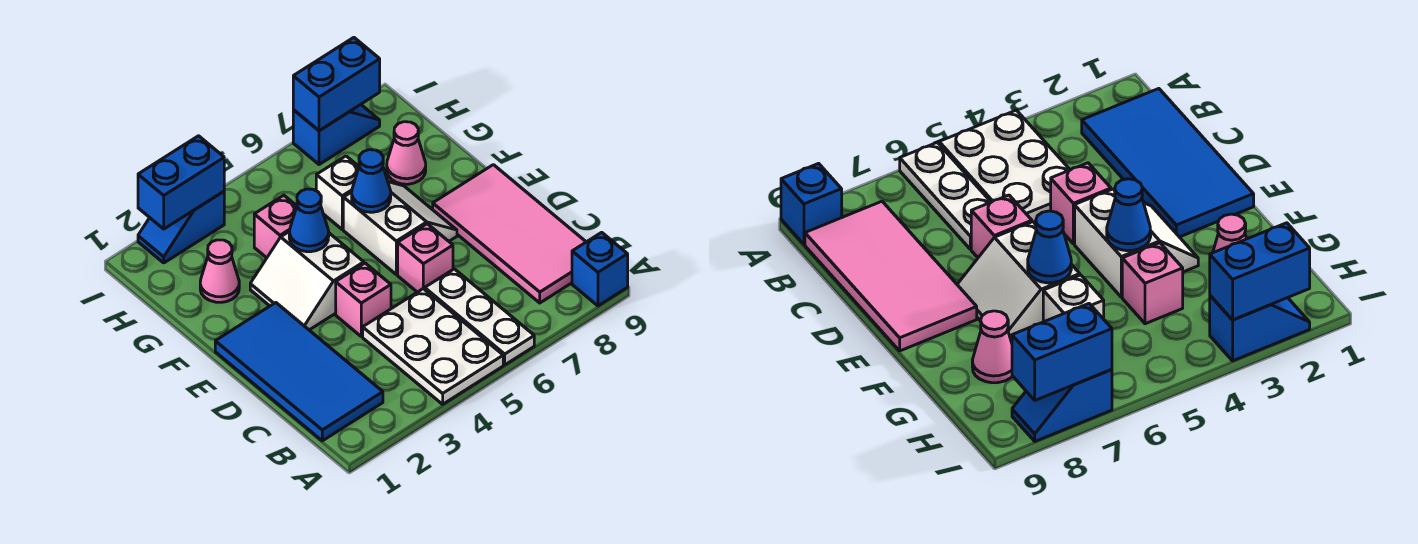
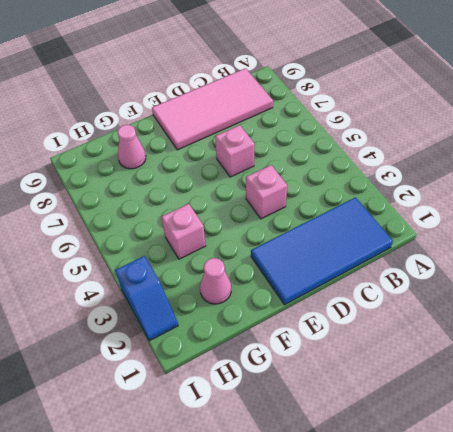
none -> white 2x3 plate [363,289,503,404]
none -> white 1x3 plate [425,269,534,365]
none -> blue 1x1 brick [572,232,628,306]

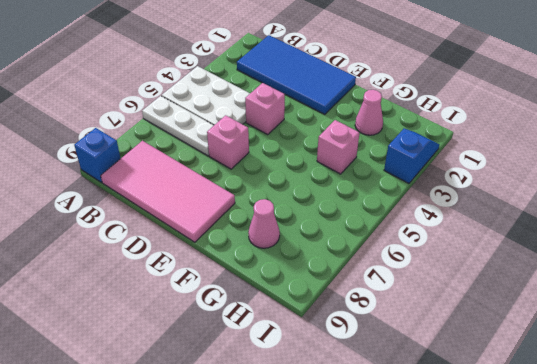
none -> white 2x2 slope [250,231,364,330]
none -> white 2x2 slope [343,182,457,275]
none -> white 1x1 brick [316,156,359,229]

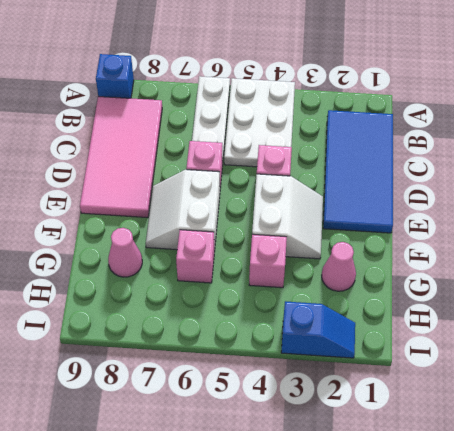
pink 1x1 brick [176,230,214,283] -> white 1x1 brick [316,156,359,229]
none -> blue 1x2 slope [293,105,380,165]
none -> blue 1x1 cone [289,189,329,252]
none -> blue 1x1 cone [352,150,391,212]

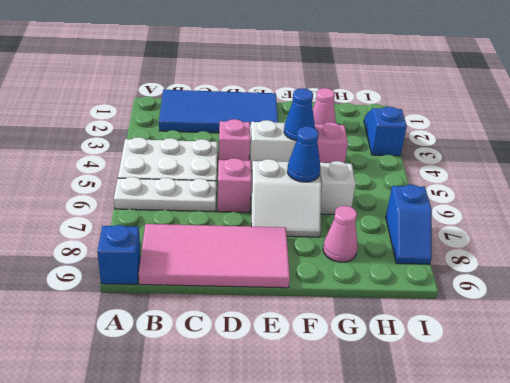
none -> blue 1x2 brick [138,136,224,229]
none -> blue 1x2 brick [293,38,380,131]

